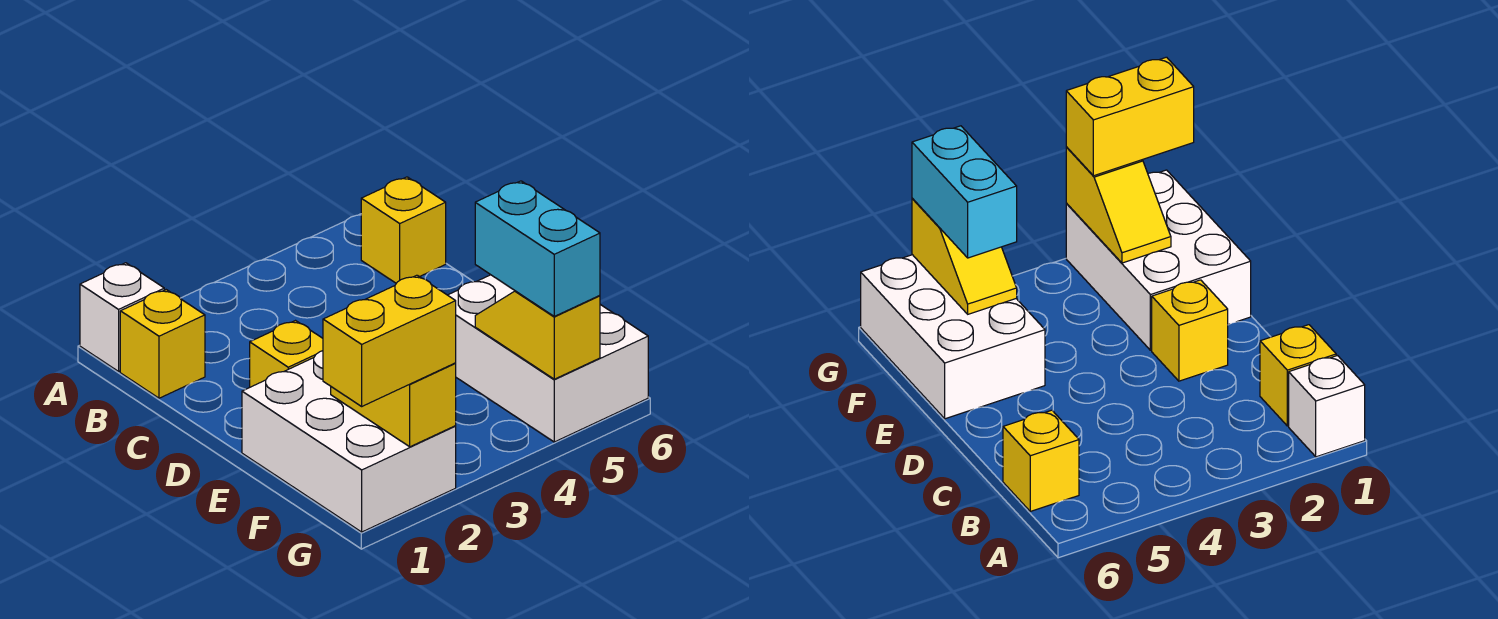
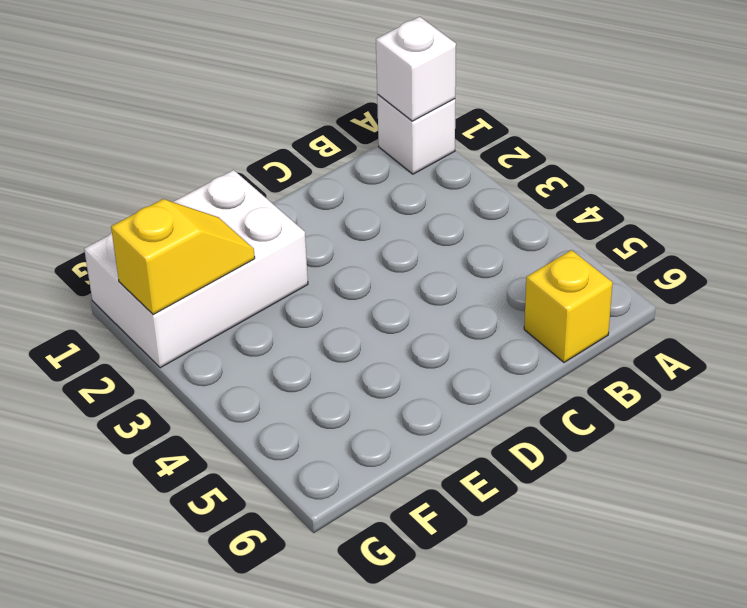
white 1x1 brick [376,17,456,121] -> none
none -> yellow 1x1 brick [120,290,205,398]
none -> yellow 1x1 brick [250,321,323,387]

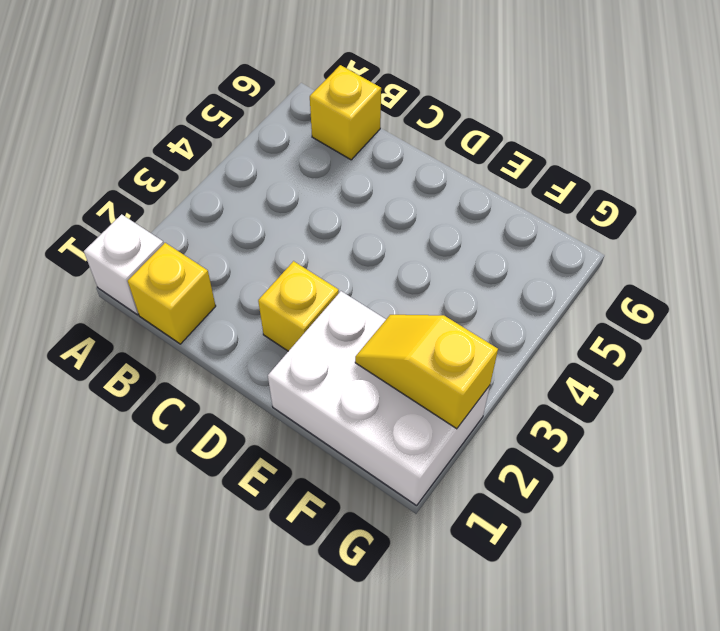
none -> white 2x3 brick [448,275,648,442]
none -> yellow 1x2 slope [475,291,600,379]

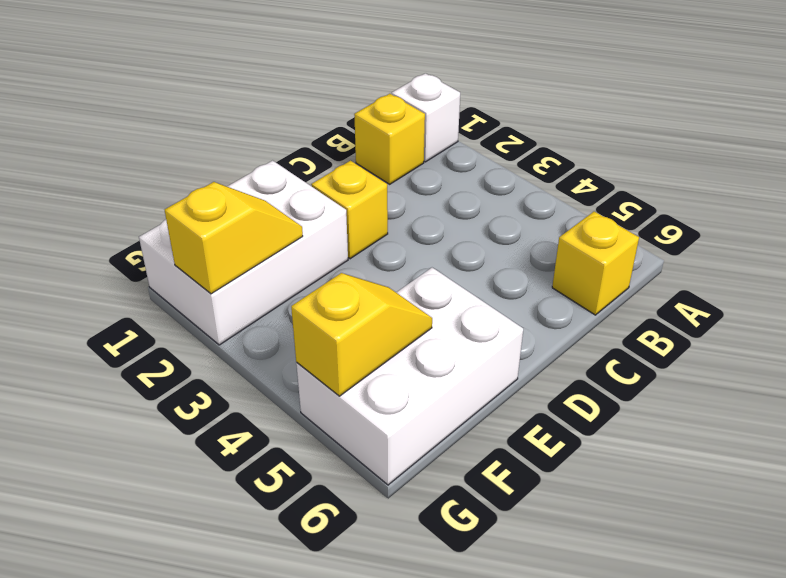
none -> cyan 1x2 brick [475,181,600,316]
none -> yellow 1x2 brick [323,275,456,406]

